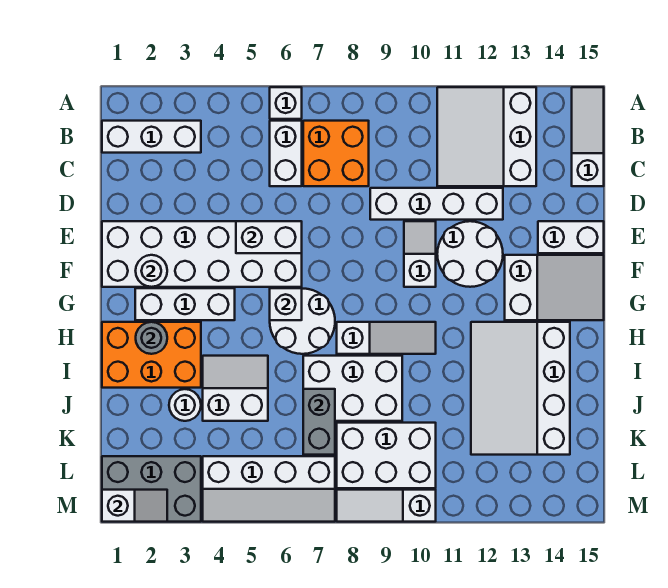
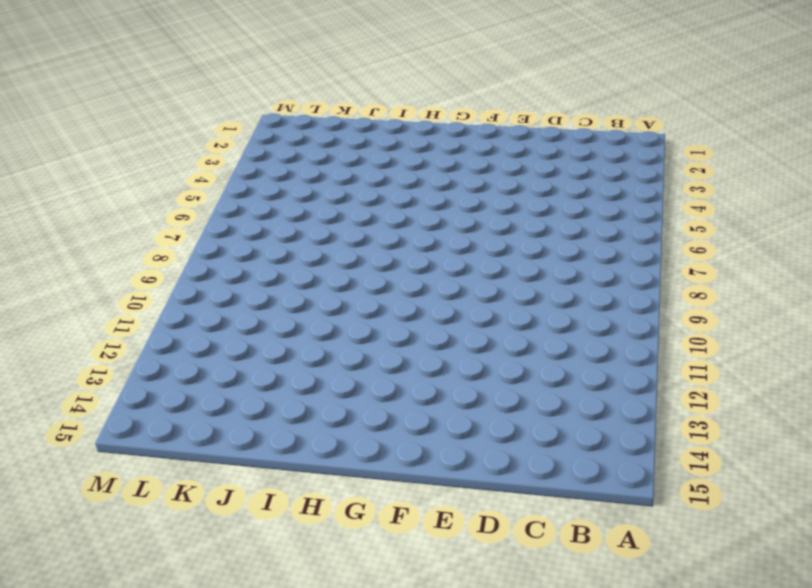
none -> white 1x1 brick [270,87,302,119]
none -> white 3x3 slope [437,87,536,186]
none -> white 1x3 slope [572,87,604,186]
none -> white 1x3 brick [102,121,201,153]

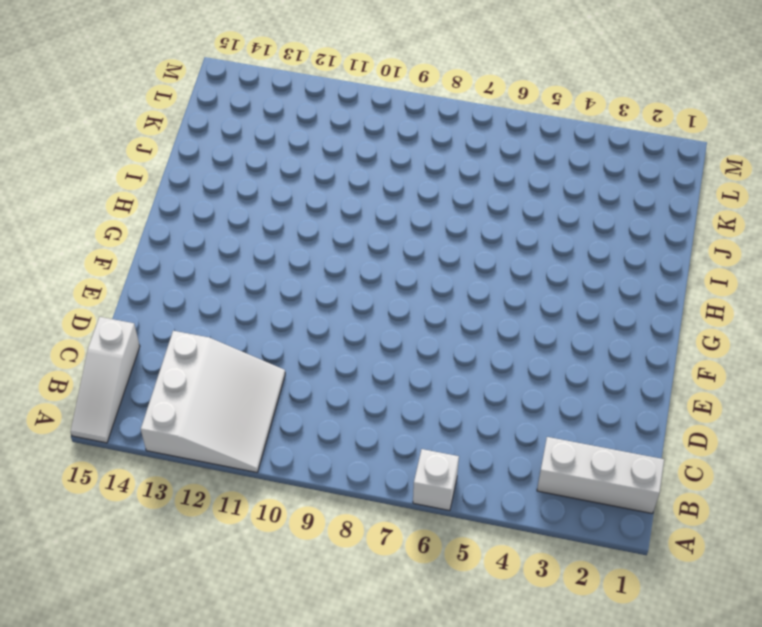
none -> white 1x2 brick [270,121,302,186]
none -> orange 2x2 brick [303,121,369,186]
none -> white 1x4 brick [370,188,503,220]
none -> white 2x6 brick [102,221,302,287]

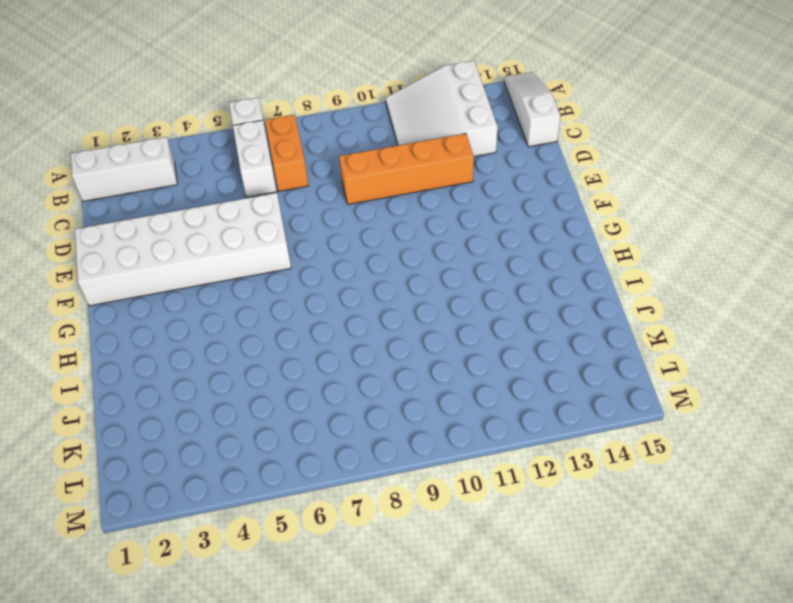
orange 1x2 brick [265,115,308,191] -> orange 2x2 brick [303,121,369,186]
orange 1x4 brick [339,133,474,204] -> white 1x4 brick [370,188,503,220]
none -> white 1x2 slope [404,221,436,287]
none -> white 2x2 round brick [437,221,503,287]
none -> white 1x2 brick [538,221,604,253]
none -> white 2x3 slope [505,255,604,320]

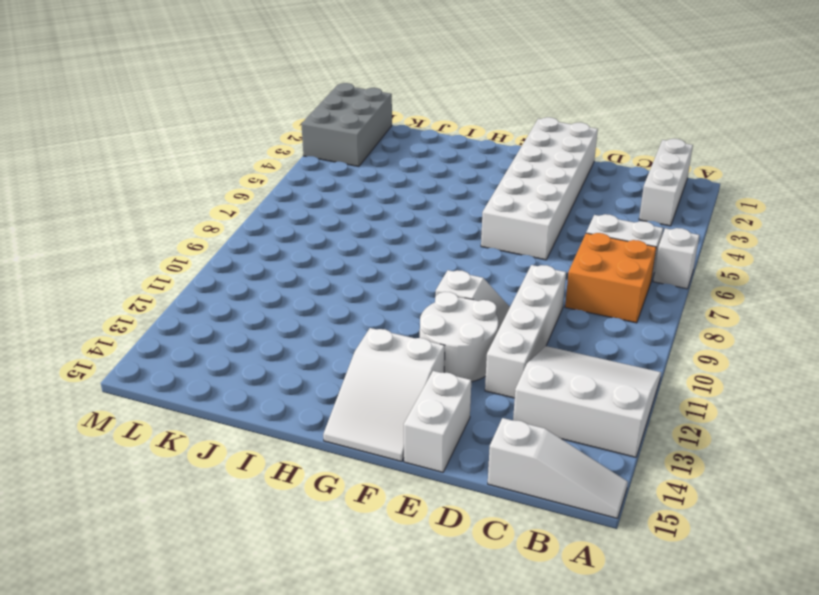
none -> white 1x3 brick [135,288,235,320]
none -> white 2x2 round brick [270,289,335,354]
none -> orange 2x3 brick [102,322,201,388]
none -> white 1x3 slope [337,322,436,354]

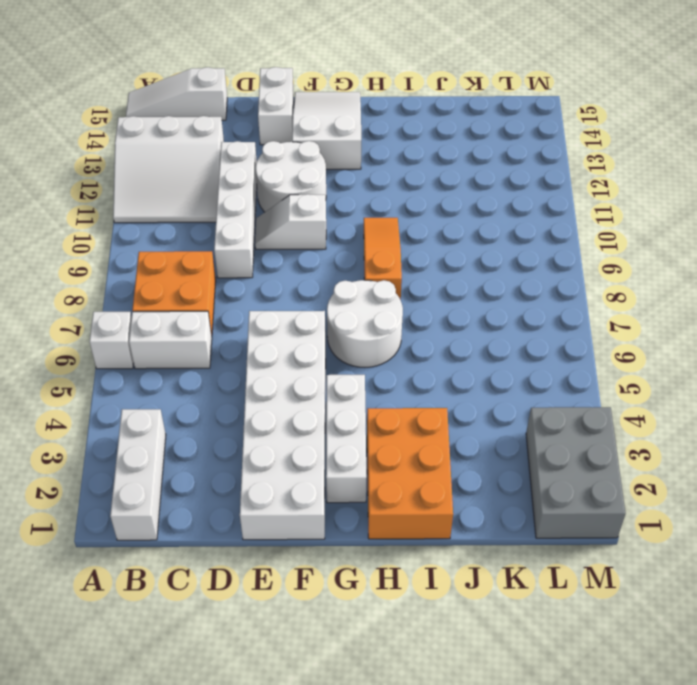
orange 1x3 slope [364,218,402,300] -> white 1x3 slope [337,322,436,354]
none -> white 3x4 slope [471,322,570,455]
none -> white 2x2 slope [203,356,268,421]
none -> white 2x3 brick [303,356,402,421]
none -> white 1x1 round brick [169,389,201,421]

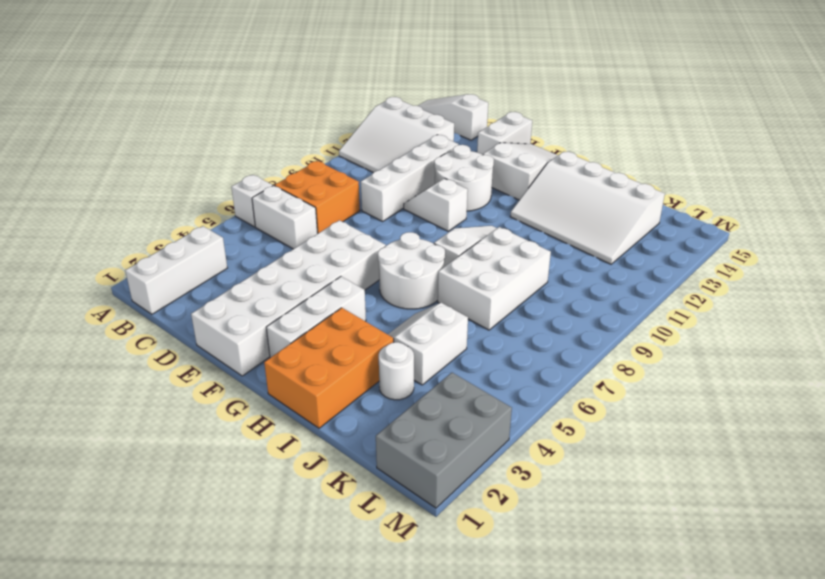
none -> white 2x3 brick [337,423,436,488]
none -> white 2x4 slope [203,456,335,522]
none -> white 1x3 slope [337,490,436,522]
none -> white 1x2 brick [236,221,302,253]

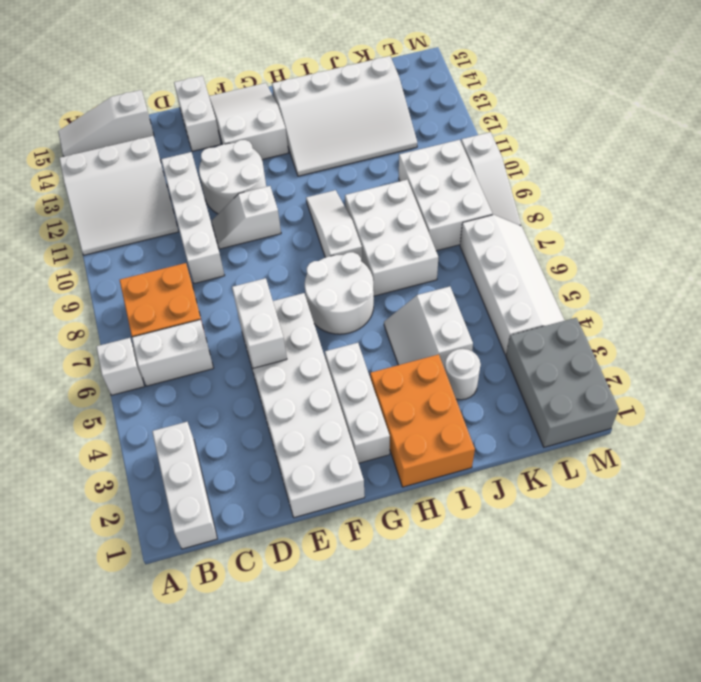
none -> white 1x1 round brick [136,255,167,287]
none -> white 1x1 brick [270,288,302,320]
none -> grey 1x1 round brick [136,322,167,354]
none -> grey 1x2 brick [303,389,335,455]

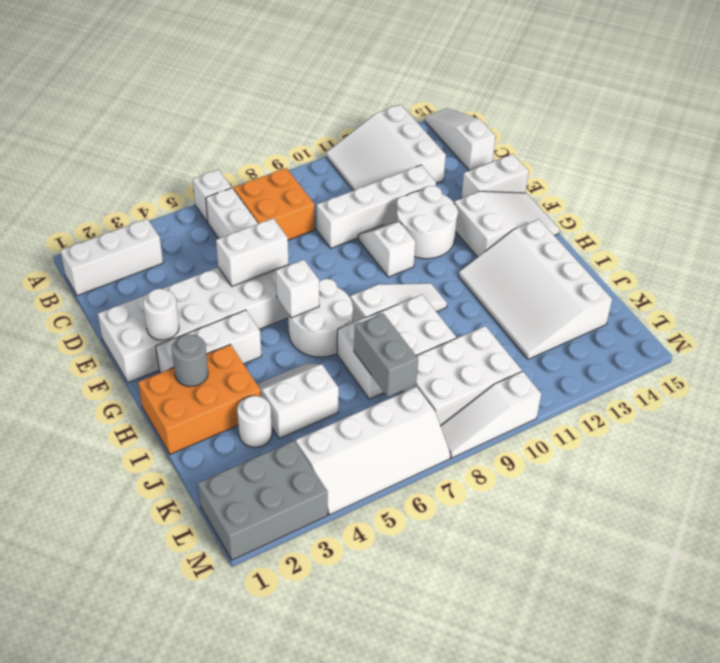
none -> white 1x2 slope [102,490,167,522]

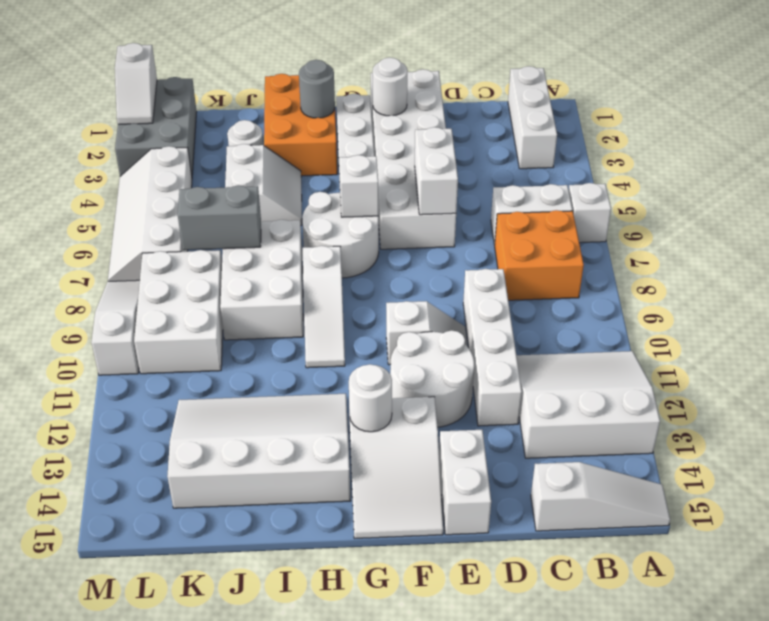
white 1x1 round brick [349,364,392,432] -> none

